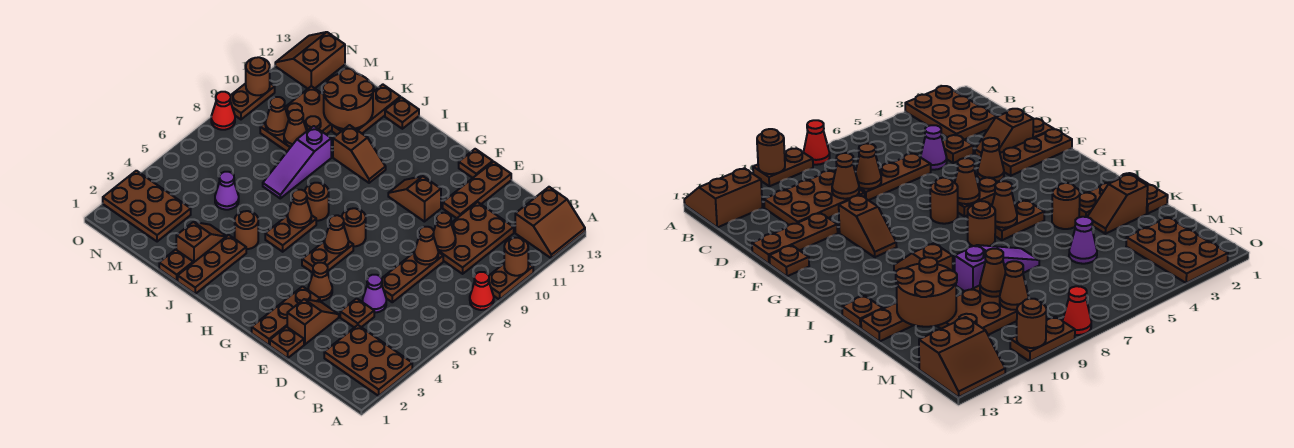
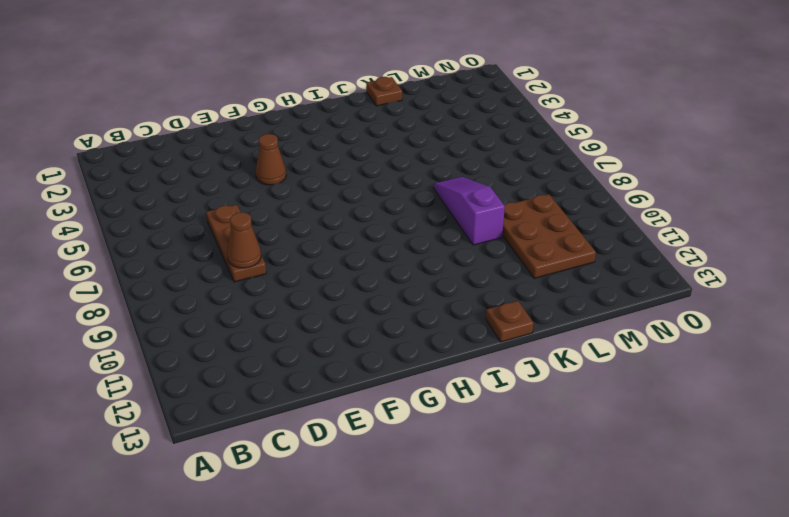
none -> brown 2x3 plate [324,325,412,396]
none -> red 1x1 cone [470,272,494,310]
none -> brown 1x2 plate [489,263,533,300]
none -> brown 2x2 slope [515,187,585,258]

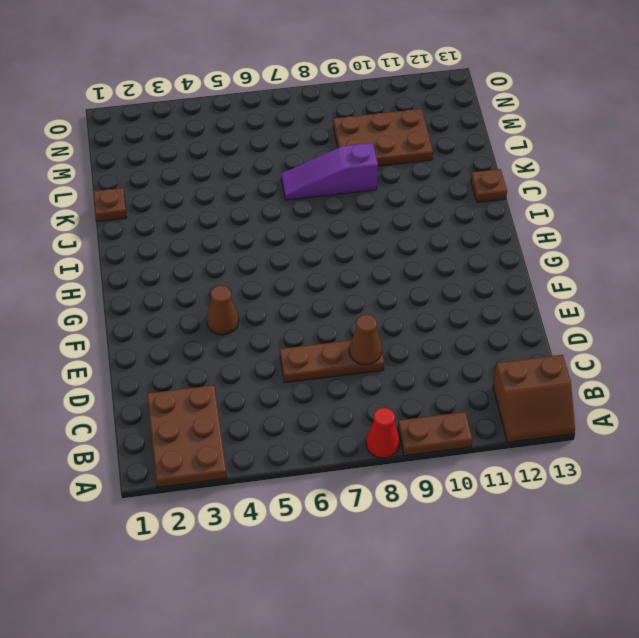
none -> brown 2x3 plate [438,202,514,274]
none -> brown 1x1 plate [340,298,374,328]
none -> purple 1x1 cone [363,275,386,313]
none -> brown 1x1 plate [270,327,304,358]

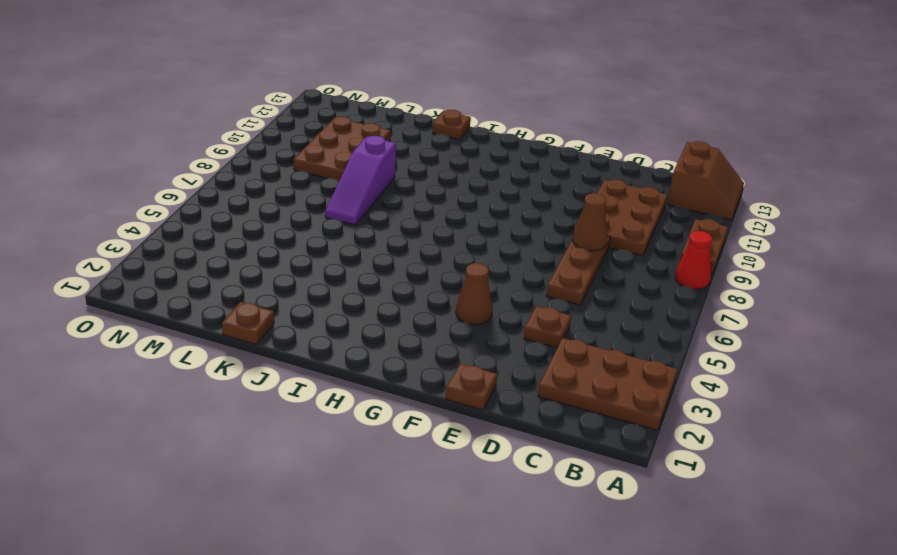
none -> purple 1x1 cone [363,275,386,313]
none -> brown 1x2 slope [287,299,339,345]
none -> brown 1x3 plate [443,162,511,218]
none -> brown 1x3 plate [252,286,320,345]

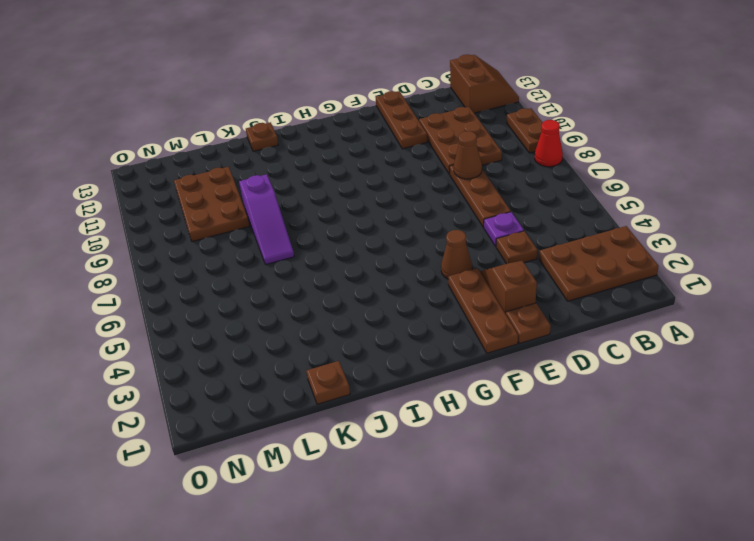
purple 1x1 plate [484,212,524,246] -> purple 1x1 cone [363,275,386,313]
none -> brown 1x2 slope [388,176,441,222]
none -> brown 1x1 plate [459,149,493,178]
none -> brown 1x2 plate [302,241,353,273]
none -> brown 1x1 round brick [342,208,366,246]

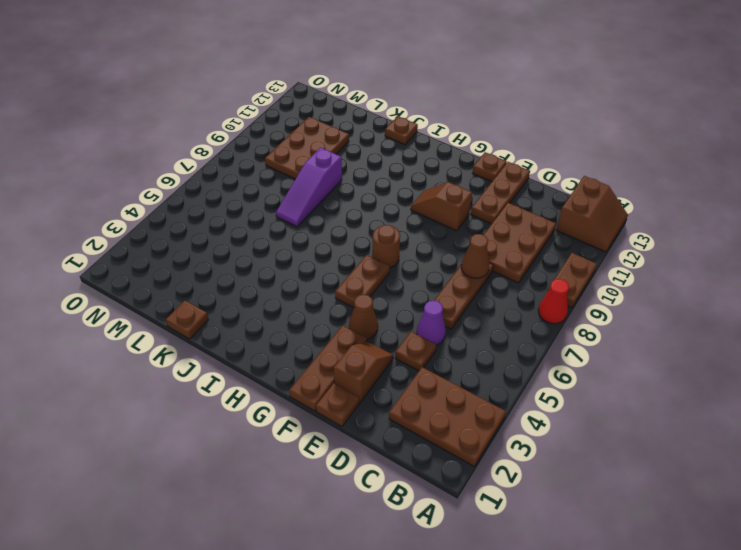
none -> brown 1x2 plate [265,215,316,252]
none -> brown 1x1 round brick [305,183,329,221]
none -> brown 1x2 slope [333,125,386,183]
none -> brown 1x3 plate [178,235,246,294]

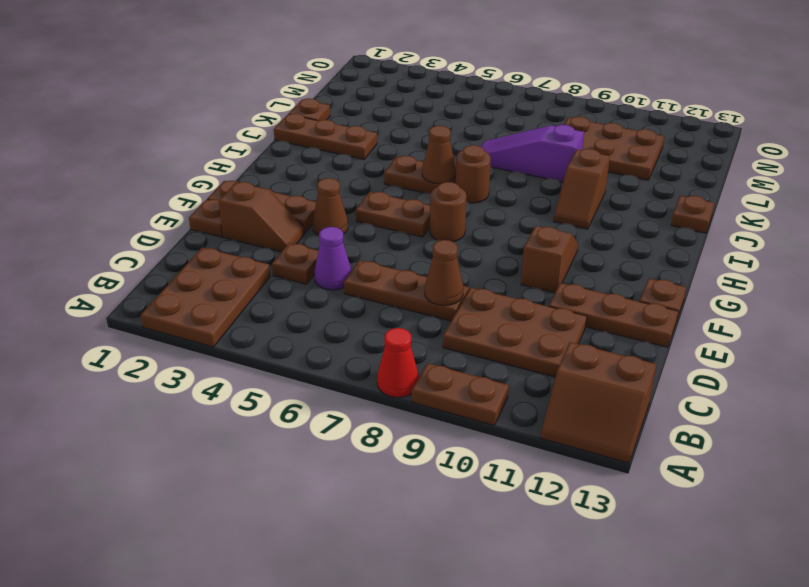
none -> brown 1x1 round brick [235,211,258,249]
none -> brown 1x2 slope [176,222,226,263]
none -> brown 1x3 plate [332,85,400,135]
none -> purple 1x1 cone [215,172,239,210]

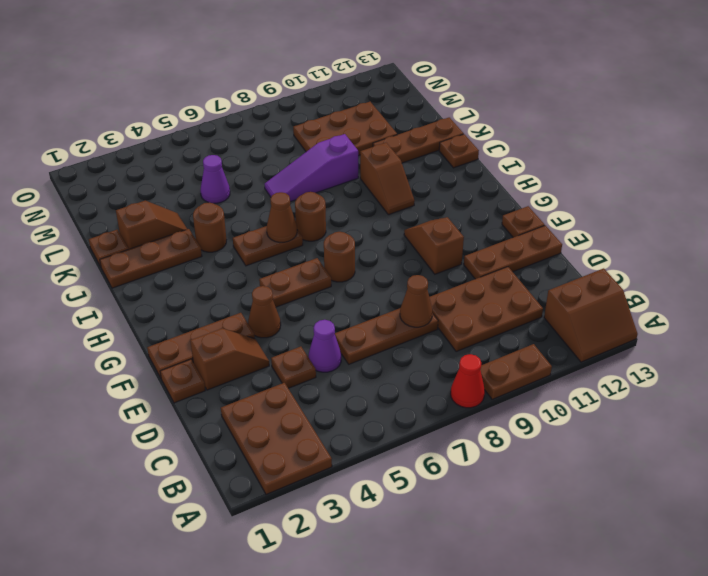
none -> brown 2x3 plate [103,171,191,242]
none -> brown 2x2 slope [275,32,345,89]
none -> red 1x1 cone [211,92,235,130]
none -> brown 1x2 plate [230,83,275,119]

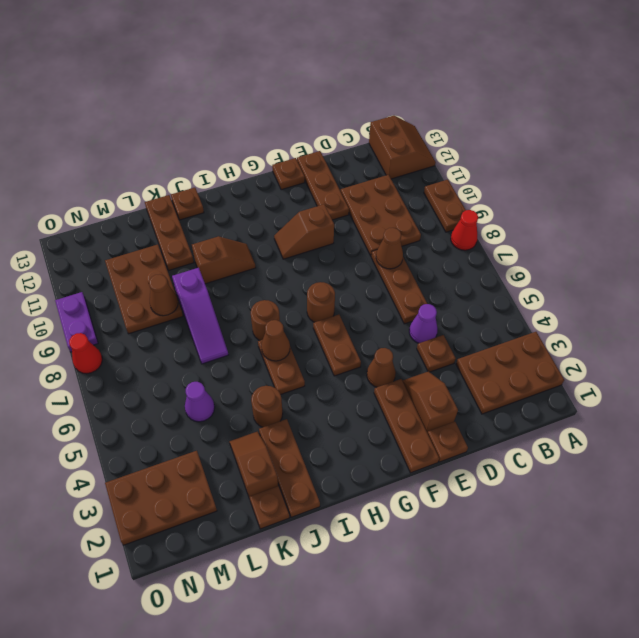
purple 1x2 plate [55,292,98,352] -> brown 1x2 plate [230,83,275,119]
none -> brown 2x2 slope [275,32,345,89]
none -> brown 1x1 round brick [504,238,528,276]
none -> brown 1x1 cone [434,213,456,251]
none -> brown 1x1 cone [324,215,348,253]

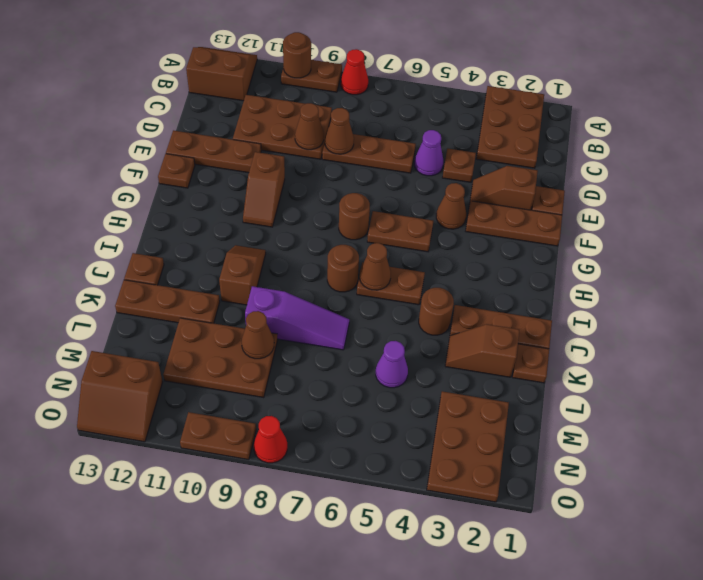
none -> brown 1x1 cone [324,215,348,253]
none -> brown 2x2 round brick [323,69,374,129]
none -> brown 1x1 cone [265,97,289,135]
none -> brown 1x1 round brick [246,57,270,95]

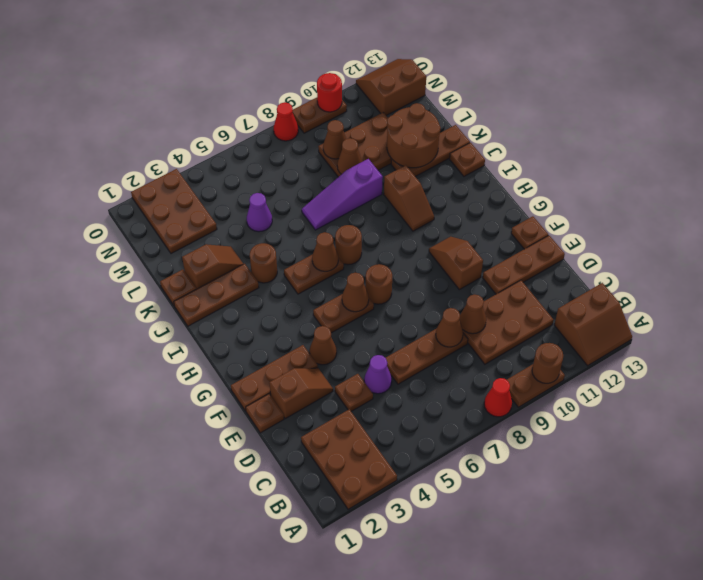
red 1x1 round brick [317,73,342,112] -> brown 1x1 round brick [246,57,270,95]

